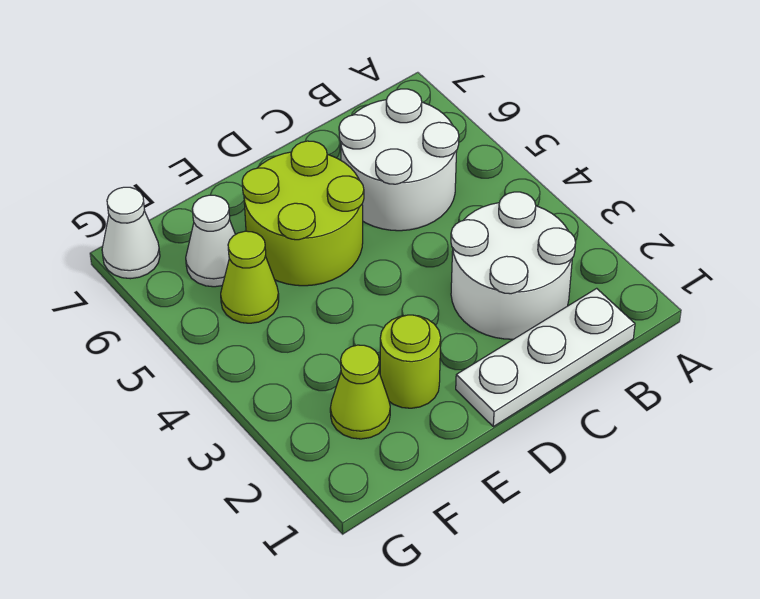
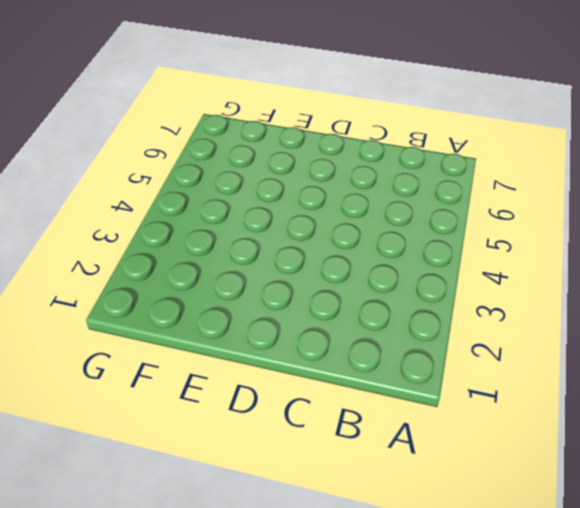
none -> white 1x3 plate [456,288,635,427]
none -> white 2x2 round brick [451,192,576,339]

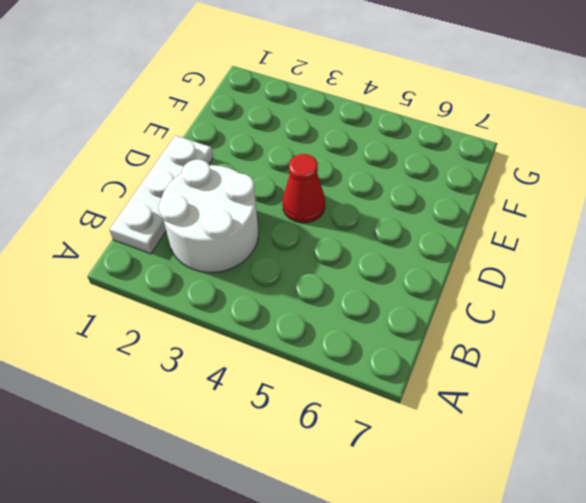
red 1x1 cone [283,154,325,223] -> none
none -> white 2x2 round brick [339,89,459,231]
none -> lime 2x2 round brick [242,141,364,286]

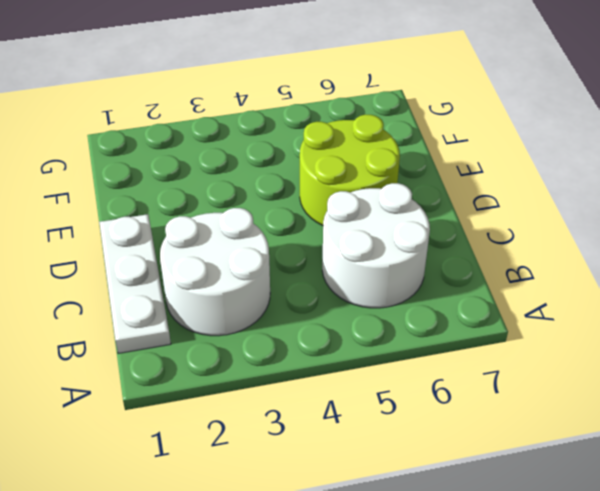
none -> lime 1x1 round brick [380,315,441,408]
none -> lime 1x1 cone [330,345,390,439]

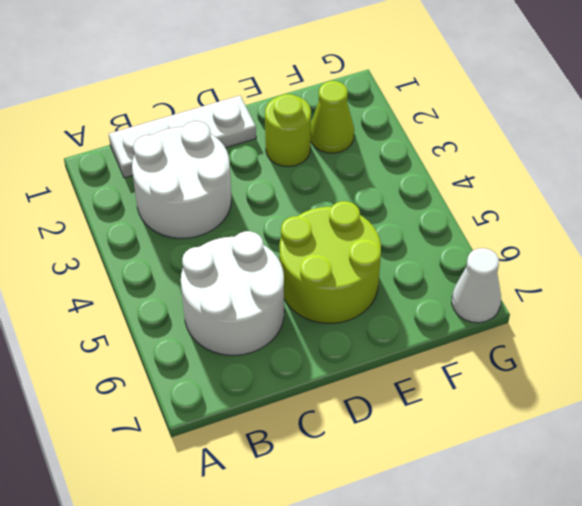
none -> lime 1x1 cone [221,231,279,323]
none -> white 1x1 cone [186,195,235,287]

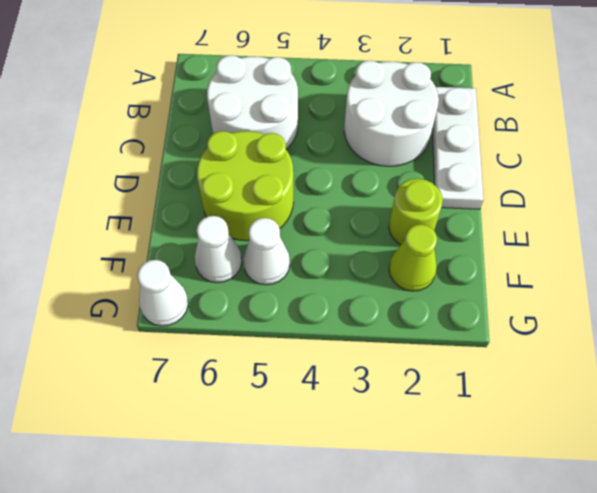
white 1x1 cone [243,218,290,285] -> lime 1x1 cone [221,231,279,323]

